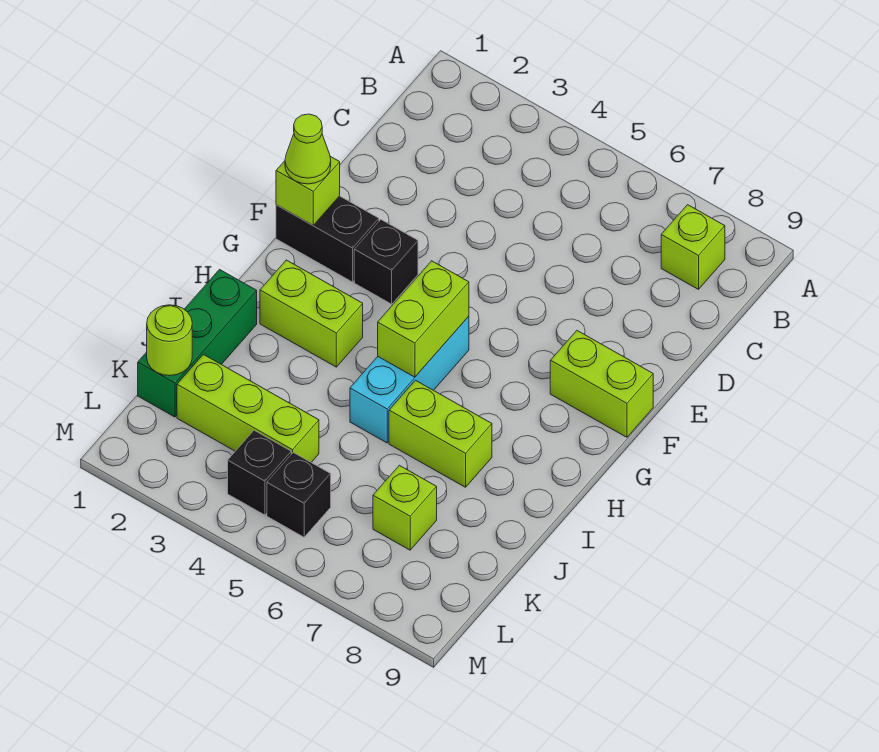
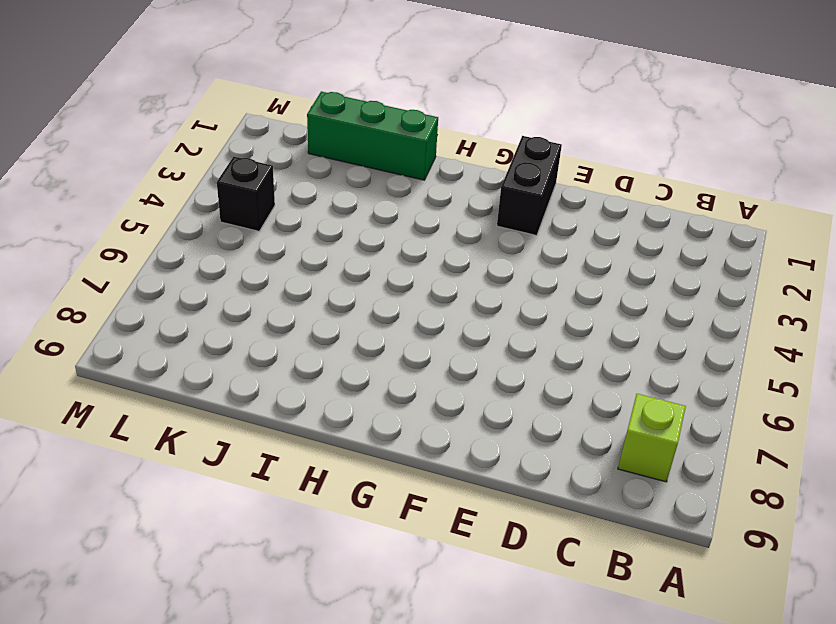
none -> black 1x1 brick [354,220,418,304]
none -> lime 1x2 brick [550,331,653,437]
none -> cyan 1x3 brick [350,316,469,443]

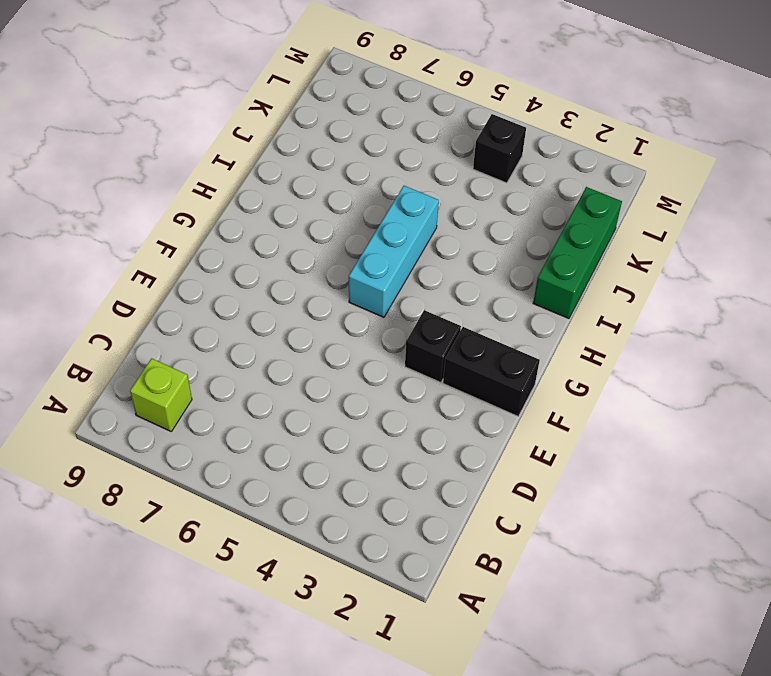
none -> lime 1x2 brick [550,331,653,437]
none -> lime 1x2 brick [260,260,363,367]
none -> lime 1x2 brick [389,380,492,487]

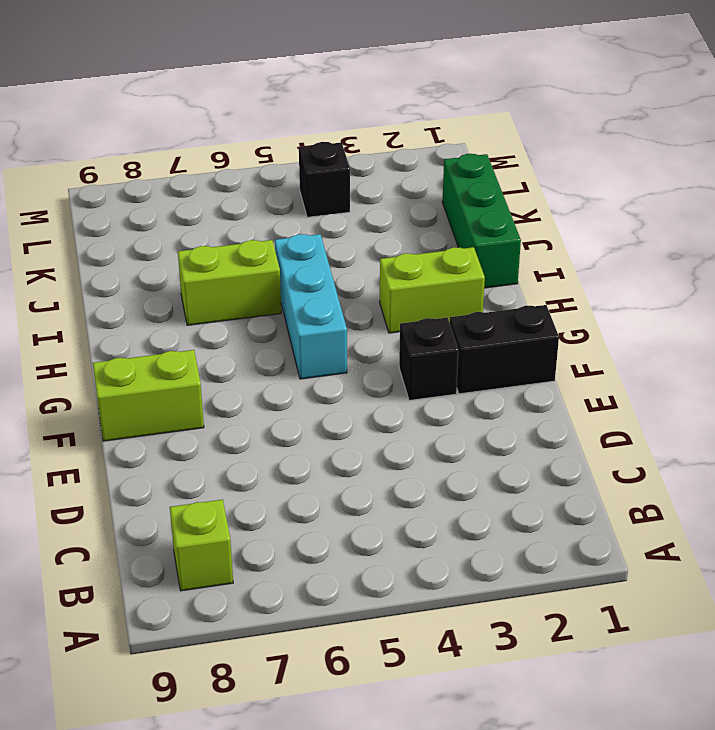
none -> lime 1x3 brick [177,354,319,462]
none -> lime 1x1 brick [373,465,437,550]
none -> black 1x1 brick [267,453,331,537]

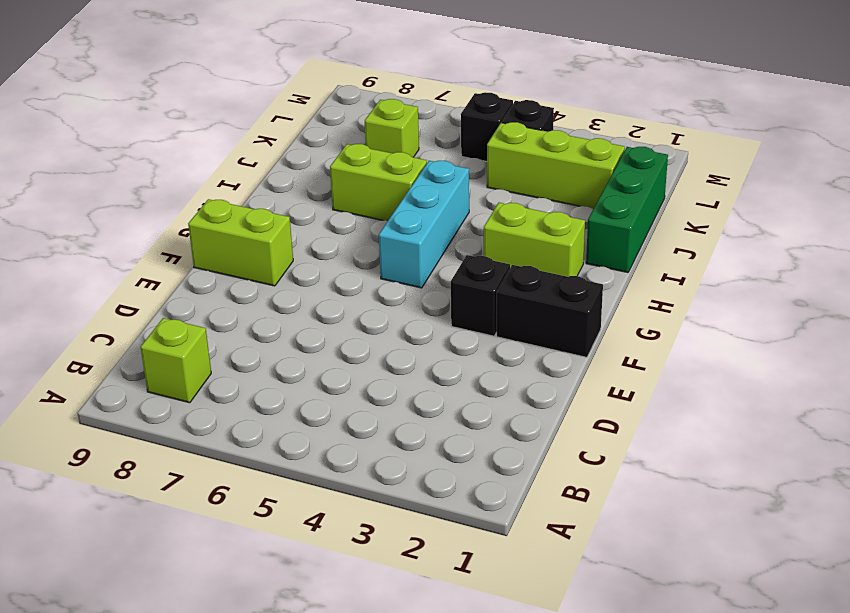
none -> lime 1x1 brick [276,156,340,225]
none -> lime 1x2 brick [378,261,469,377]
none -> lime 1x1 round brick [147,305,192,376]

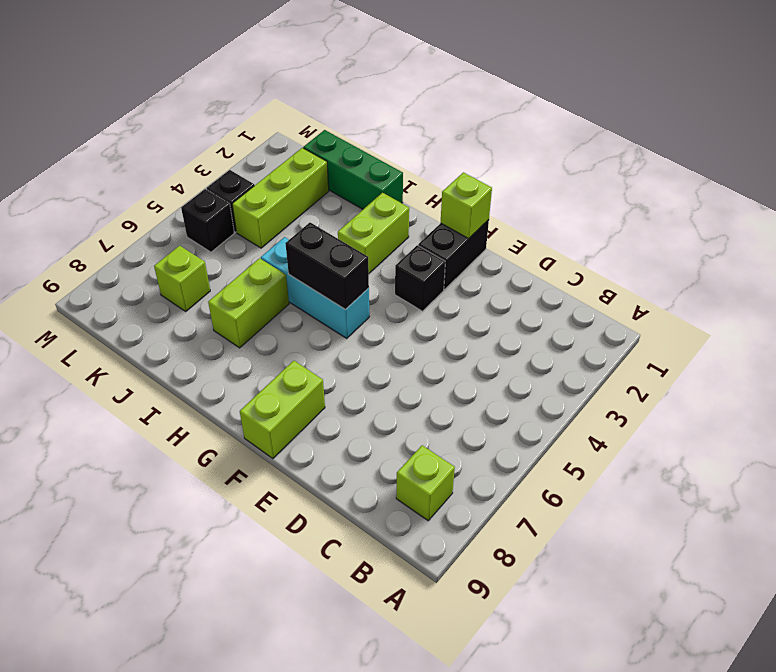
black 1x2 brick [285,223,369,310] -> lime 1x2 brick [378,261,469,377]
none -> lime 1x1 round brick [147,305,192,376]
none -> lime 1x1 cone [285,114,331,184]

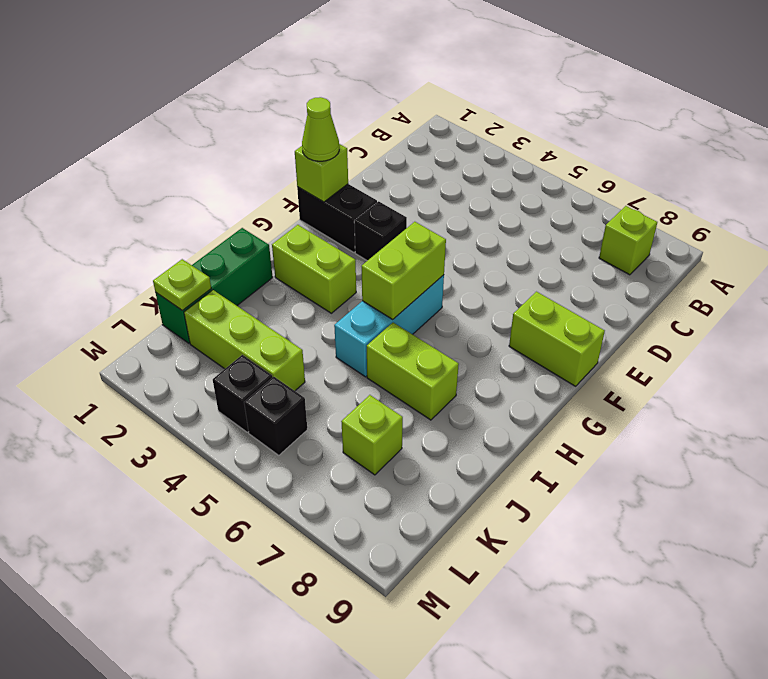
lime 1x1 plate [153,259,211,311] -> lime 1x1 round brick [147,305,192,376]

